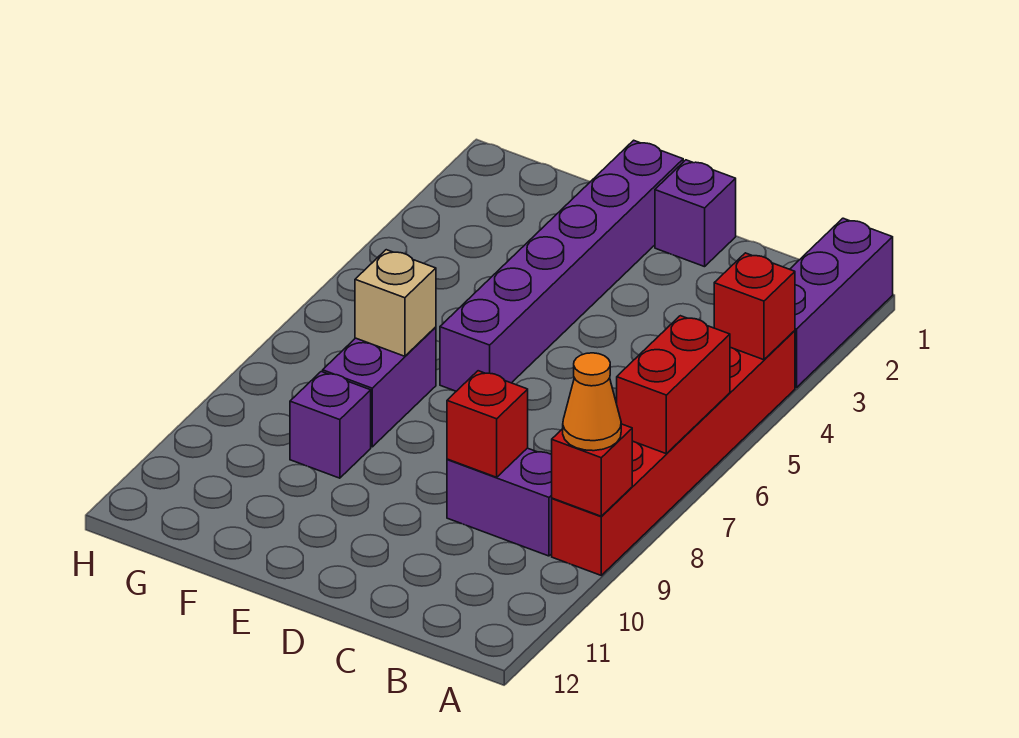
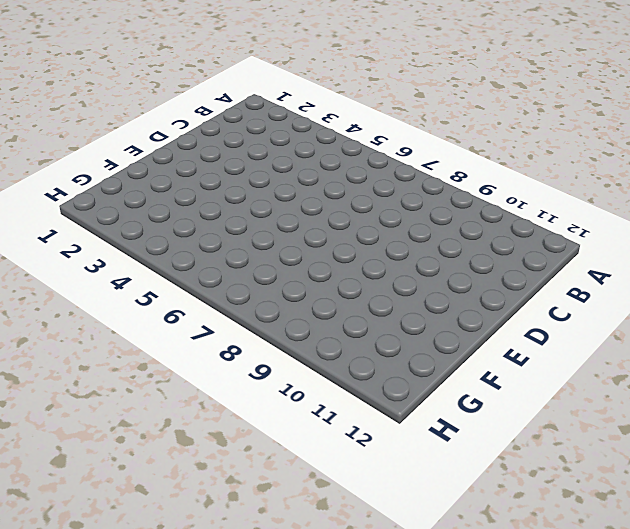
none -> purple 1x3 brick [790,218,893,388]
none -> red 1x6 brick [552,331,795,575]
none -> purple 1x2 brick [447,448,552,556]

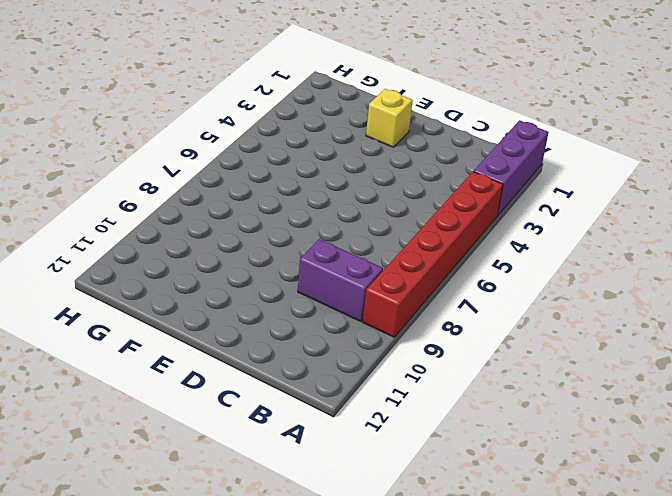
yellow 1x1 brick [366,89,413,147] -> purple 1x6 brick [440,140,683,391]
none -> purple 1x1 brick [655,160,736,267]
none -> purple 1x2 brick [323,327,436,447]
none -> purple 1x1 brick [290,372,371,478]

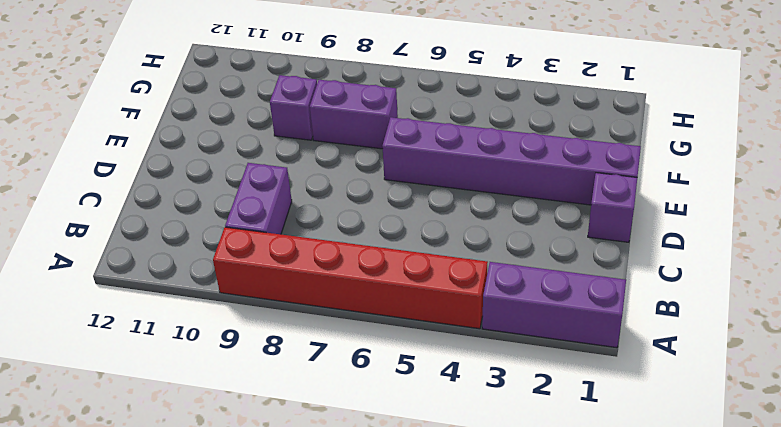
none -> red 1x1 brick [714,253,795,360]
none -> red 1x2 brick [617,316,730,453]
none -> red 1x1 brick [552,424,632,516]

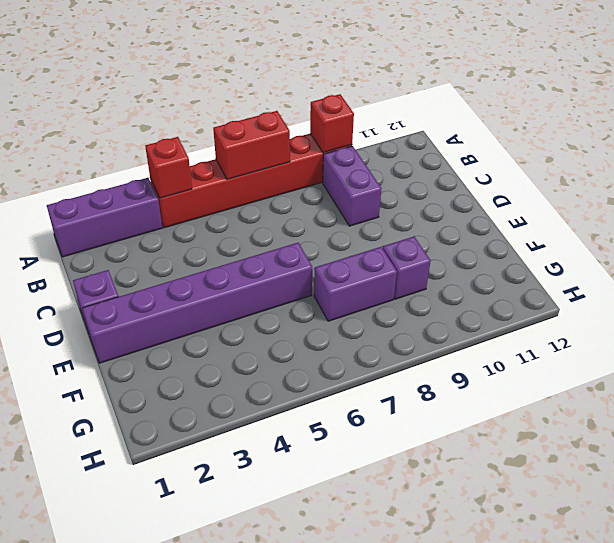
none -> red 1x1 brick [447,371,528,477]
none -> tan 1x1 brick [355,250,436,356]
none -> orange 1x1 cone [563,353,621,451]

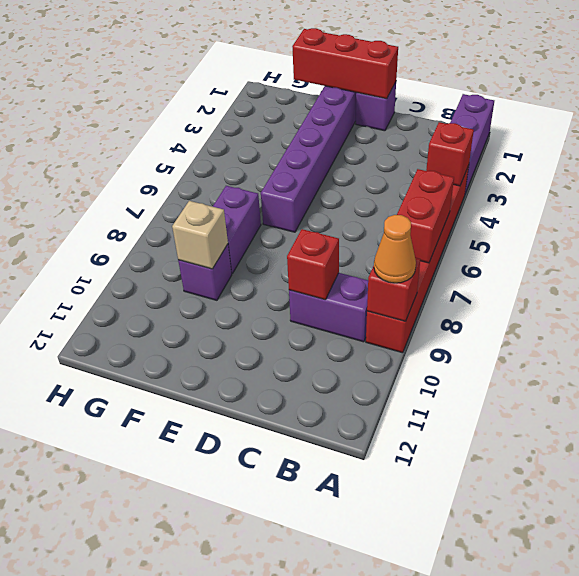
red 1x3 brick [292,28,398,99] -> none
tan 1x1 brick [172,201,228,269] -> tan 1x1 brick moved to [355,250,436,356]

